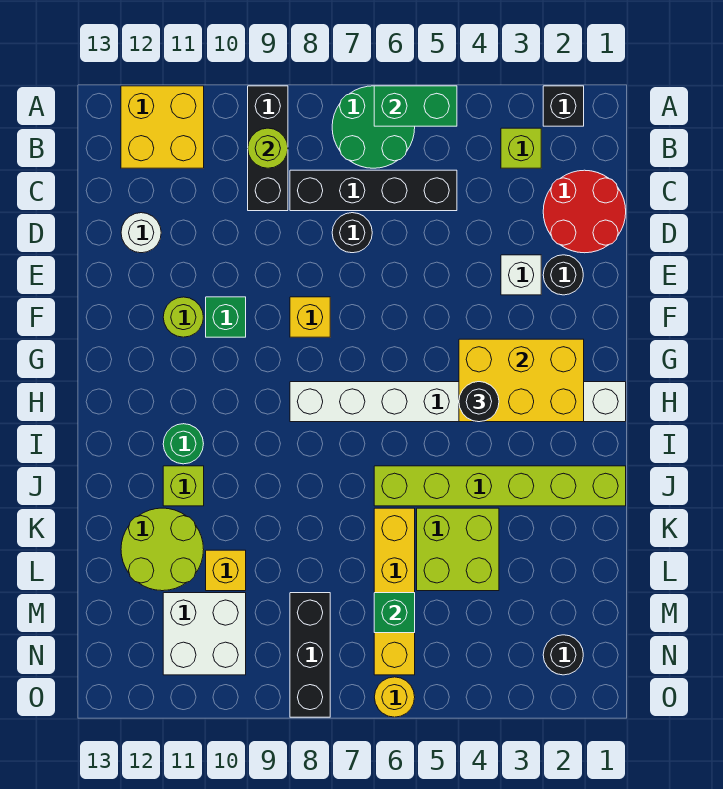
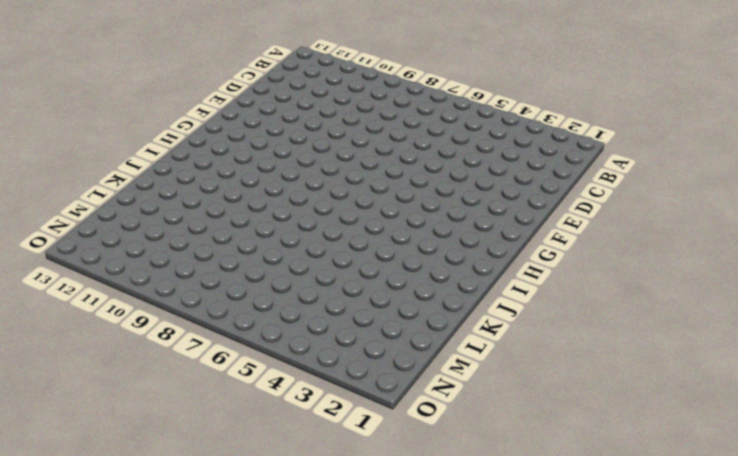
none -> black 1x1 brick [543,86,584,126]
none -> green 2x2 round brick [332,86,415,168]
none -> black 1x3 brick [248,86,288,211]
none -> yellow 2x2 brick [121,86,204,168]

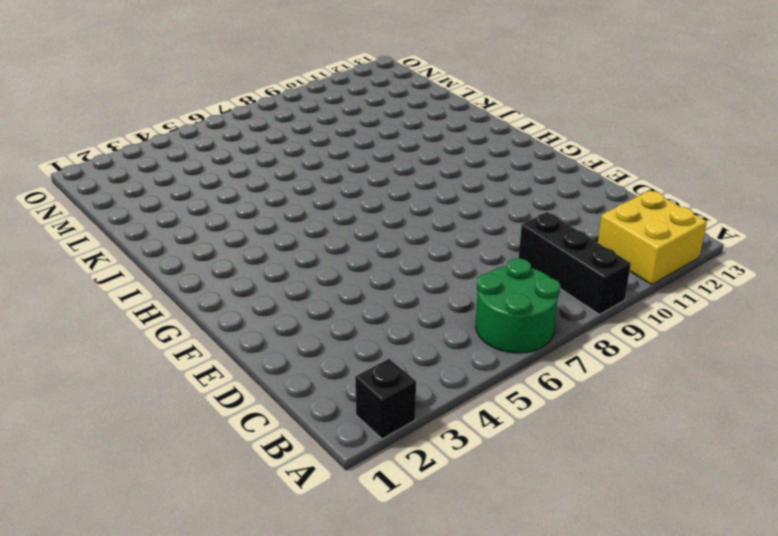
none -> lime 1x1 brick [501,128,541,168]
none -> red 2x2 round brick [543,170,626,253]
none -> black 1x4 brick [290,170,457,211]
none -> black 1x1 round brick [332,213,372,253]

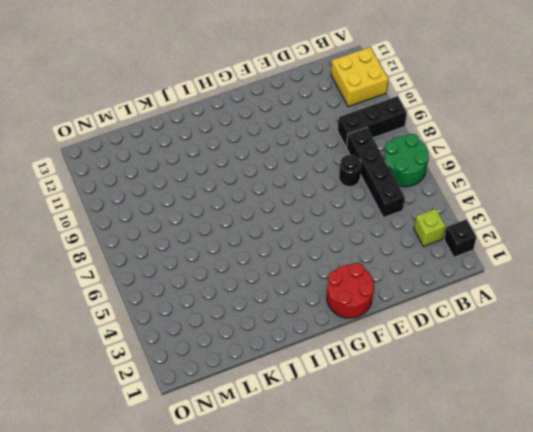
red 2x2 round brick [327,263,374,318] -> red 2x2 round brick moved to [543,170,626,253]
none -> white 1x1 round brick [121,213,161,253]
none -> black 1x1 round brick [543,255,583,295]
none -> white 1x1 brick [501,255,541,295]
none -> yellow 1x1 brick [290,297,330,337]

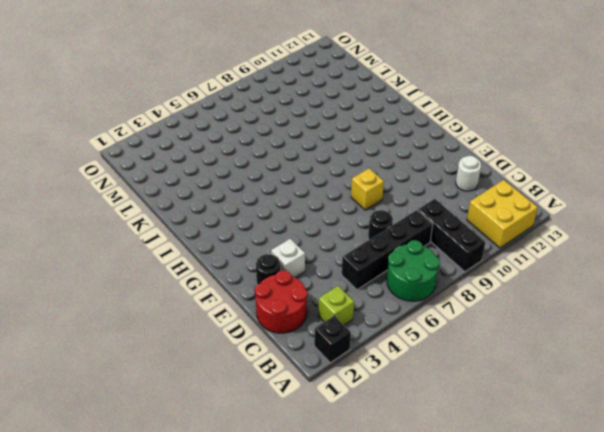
none -> green 1x1 brick [206,297,246,337]
none -> lime 1x1 round brick [163,297,203,337]
none -> white 1x8 brick [290,382,626,422]
none -> green 1x1 round brick [163,424,203,464]

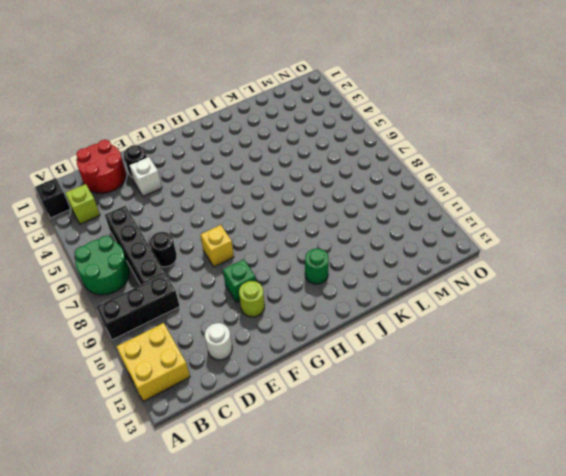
none -> white 1x8 brick [290,382,626,422]
none -> lime 1x6 brick [374,466,626,506]
none -> lime 1x1 brick [163,466,204,506]
none -> lime 2x2 brick [417,508,499,591]

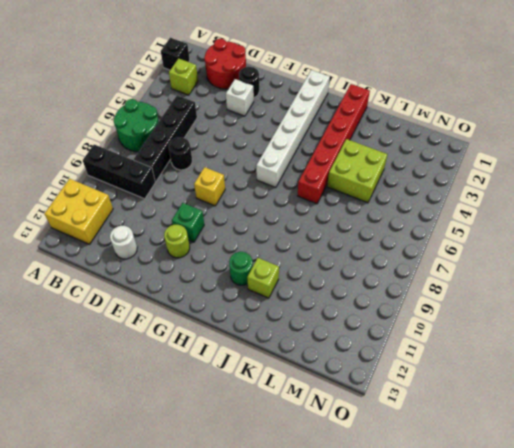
white 1x6 brick [256,70,330,187] -> white 1x8 brick [290,382,626,422]
red 1x6 brick [298,84,370,204] -> lime 1x6 brick [374,466,626,506]
none -> yellow 1x4 brick [374,508,415,675]
none -> lime 2x2 round brick [121,508,204,591]
none -> yellow 1x1 brick [206,550,246,591]
none -> black 1x3 brick [290,593,330,717]

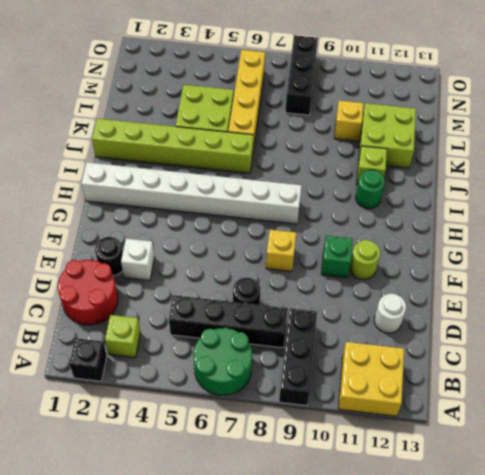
lime 2x2 brick [358,103,416,168] -> lime 2x2 round brick [121,508,204,591]
none -> white 2x2 brick [163,593,246,675]
none -> black 1x1 round brick [543,635,583,675]
none -> yellow 1x1 round brick [374,677,415,717]
none -> green 1x2 brick [374,86,457,126]

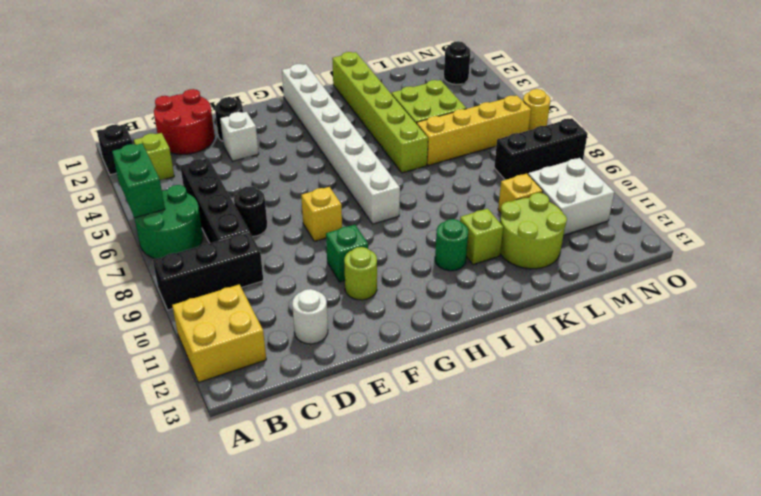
none -> lime 1x1 round brick [248,128,288,168]
none -> yellow 2x3 brick [459,339,584,422]
none -> green 1x1 brick [374,593,415,633]
none -> black 1x1 round brick [459,382,499,422]

